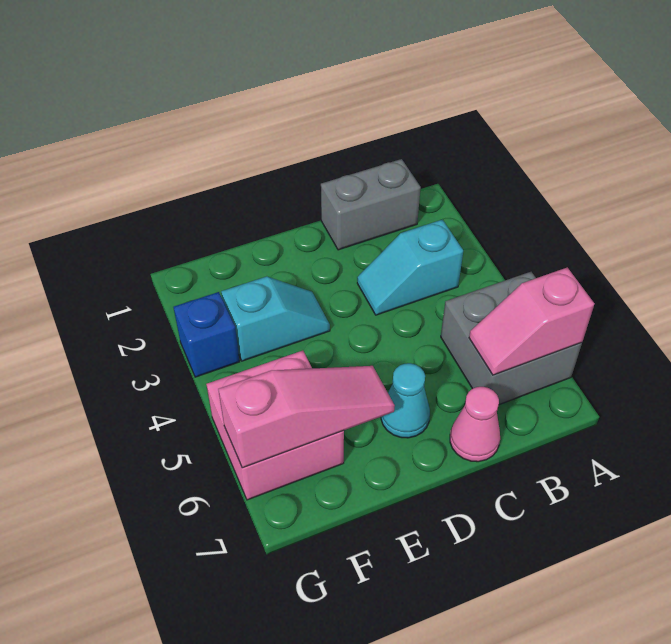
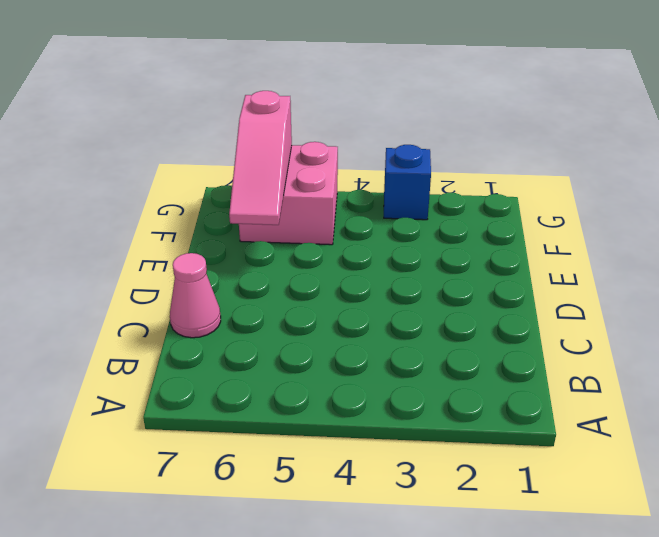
none -> grey 2x2 brick [441,272,582,405]
none -> grey 1x2 brick [321,159,421,250]

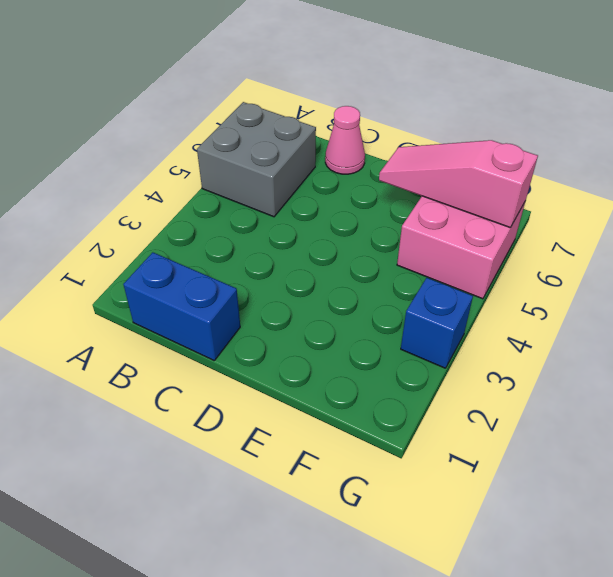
blue 1x2 brick [123,252,240,360] -> grey 1x2 brick [321,159,421,250]
none -> cyan 1x2 slope [357,220,463,315]
none -> cyan 1x1 cone [381,363,430,438]

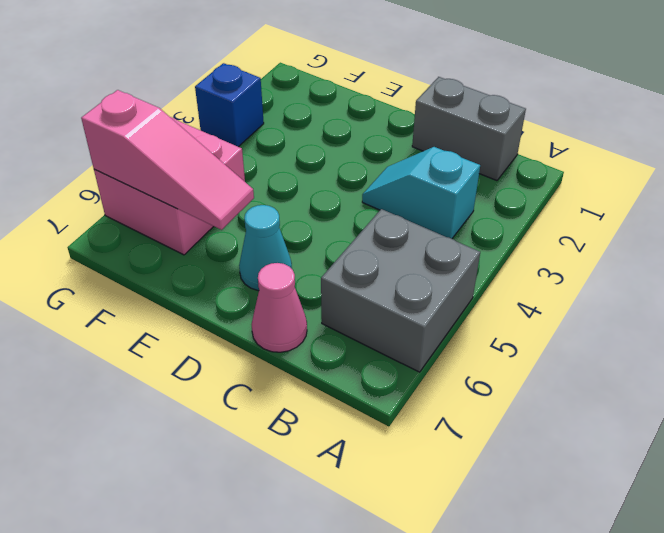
none -> cyan 1x2 slope [221,276,330,361]
none -> pink 1x2 slope [469,267,594,375]

